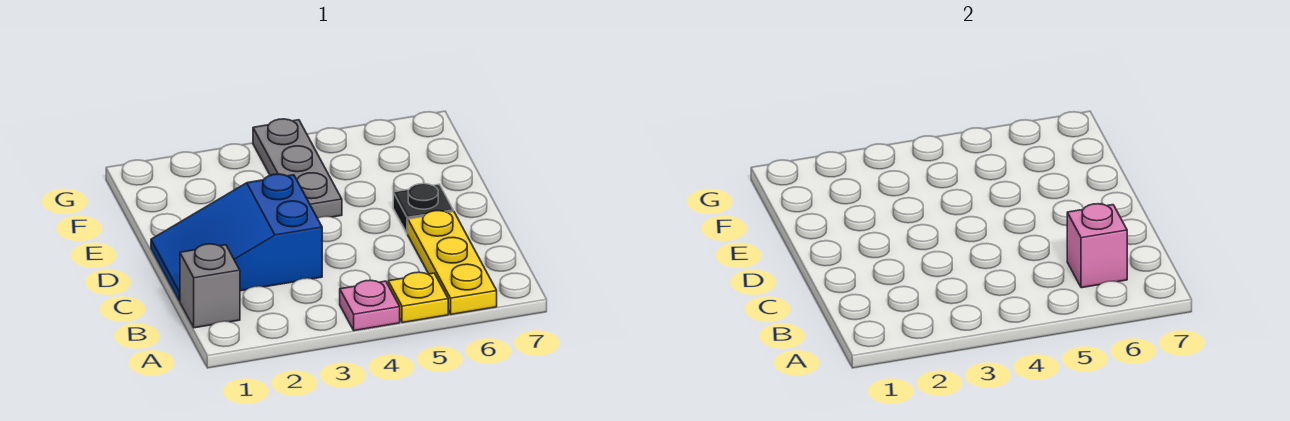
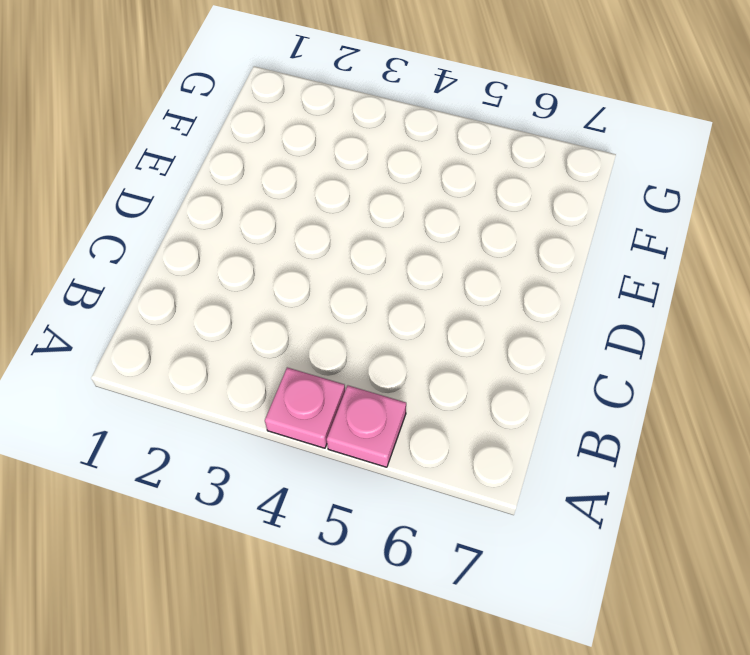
pink 1x1 plate [327,386,406,467] -> yellow 1x1 plate [388,272,448,323]
none -> yellow 1x3 plate [408,211,497,314]
none -> grey 1x1 brick [180,244,240,328]

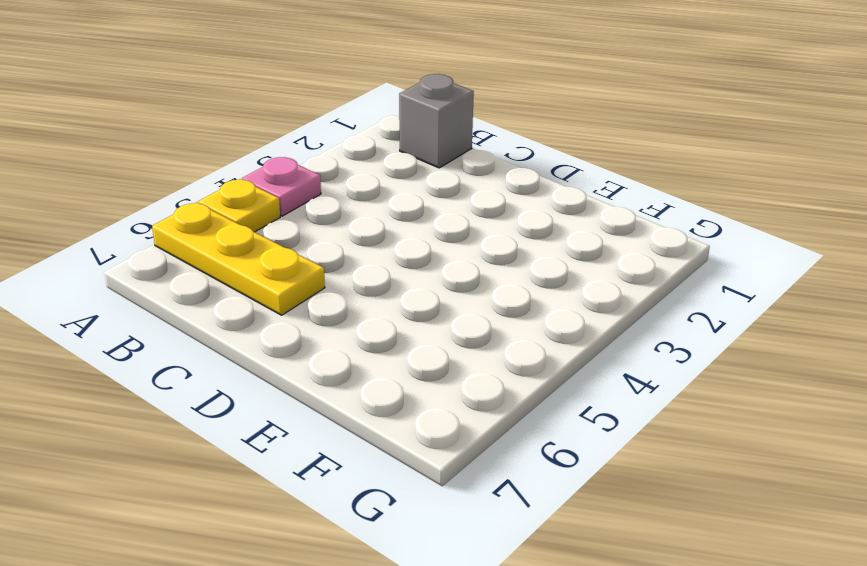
none -> blue 2x3 slope [151,174,322,301]
none -> black 1x1 plate [393,184,453,234]

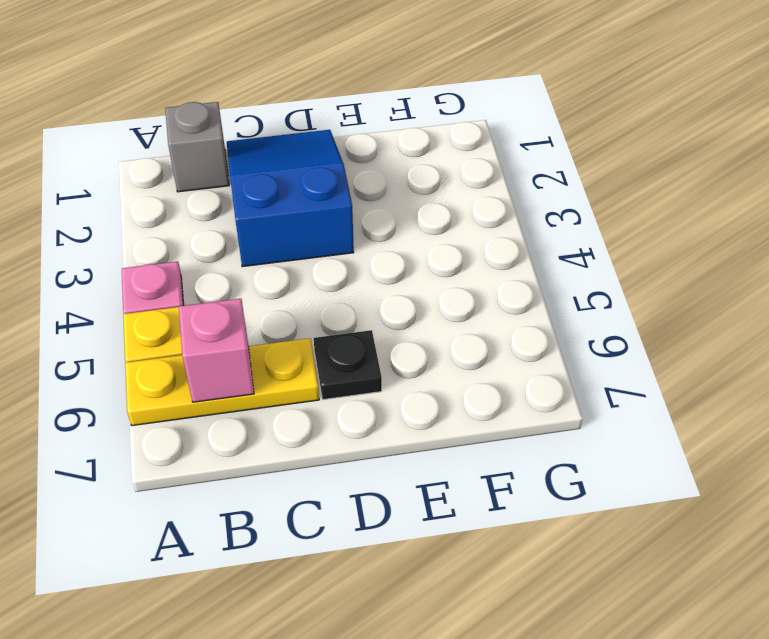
none -> grey 1x3 plate [253,119,342,218]

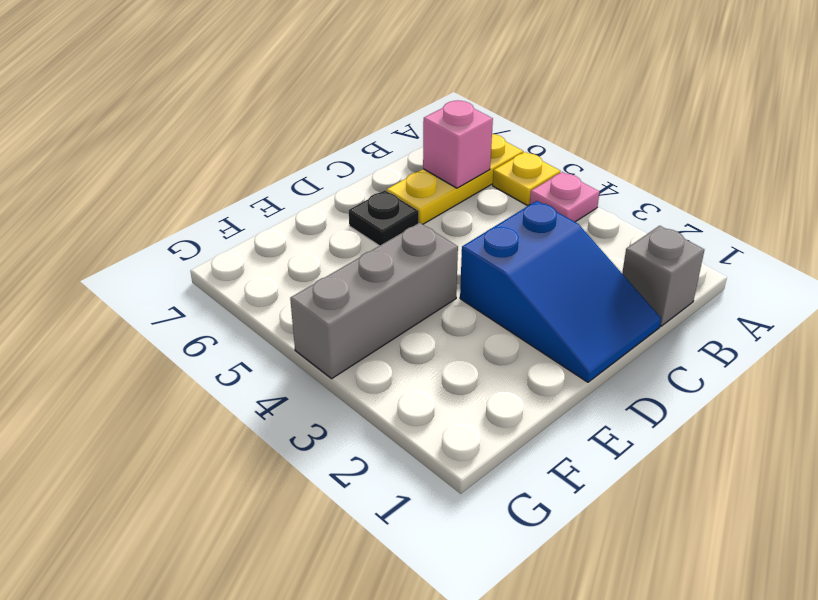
grey 1x3 brick [290,223,458,379] -> grey 1x3 plate [253,119,342,218]

